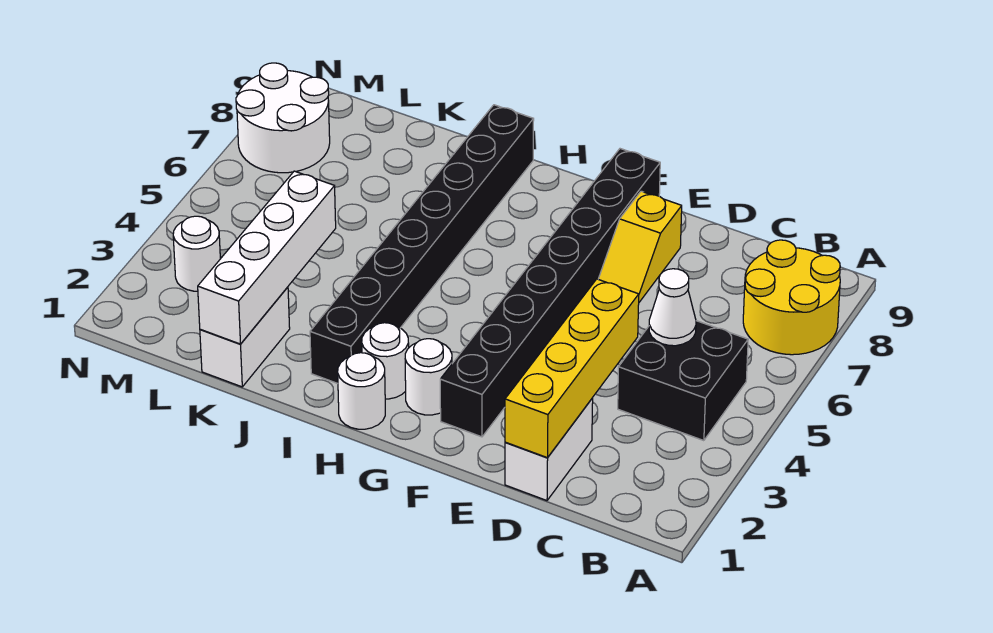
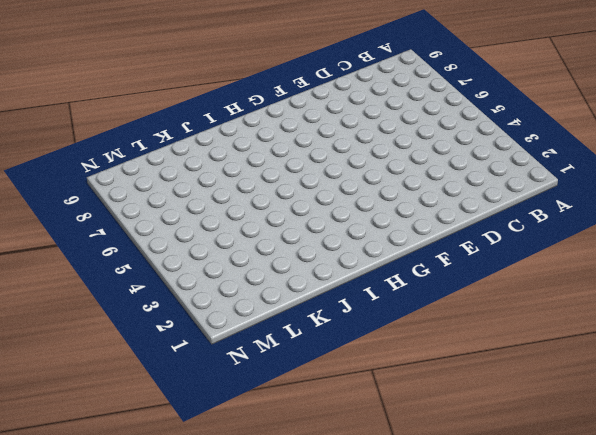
none -> yellow 2x2 round brick [743,240,840,355]
none -> black 2x2 brick [618,321,748,441]
none -> white 1x2 brick [505,398,593,501]

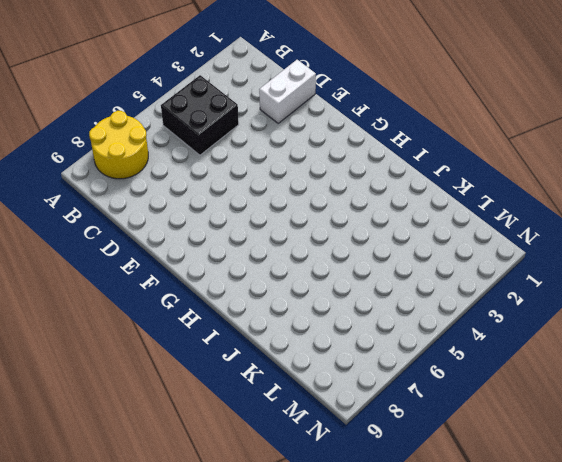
none -> yellow 1x2 slope [598,191,682,302]
none -> black 1x8 brick [440,149,660,437]
none -> white 1x1 round brick [405,339,452,415]

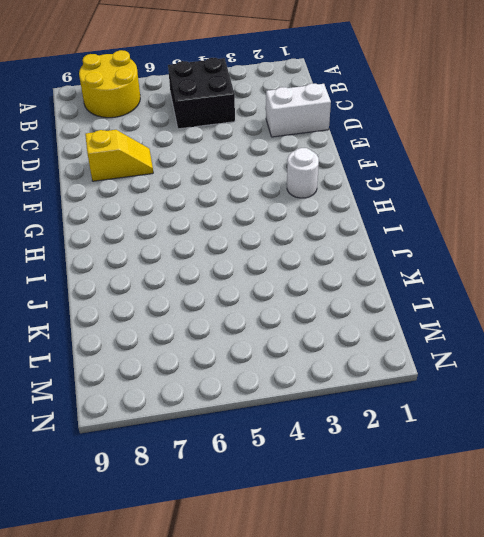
none -> black 1x8 brick [440,149,660,437]
none -> white 1x1 round brick [338,353,385,429]
none -> white 1x1 round brick [362,323,409,399]

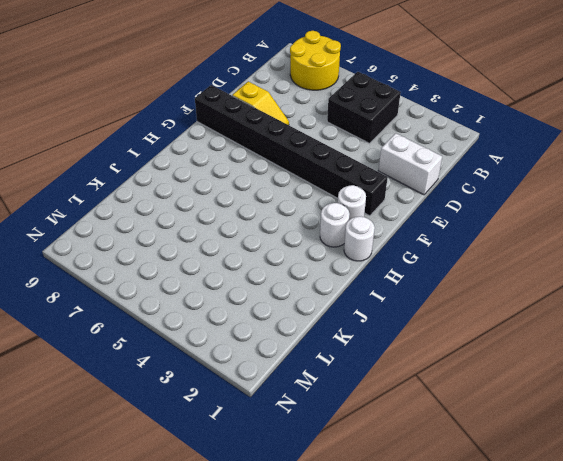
none -> black 1x8 brick [310,105,534,383]
none -> white 1x2 brick [200,287,290,387]
none -> white 1x1 round brick [173,216,220,291]

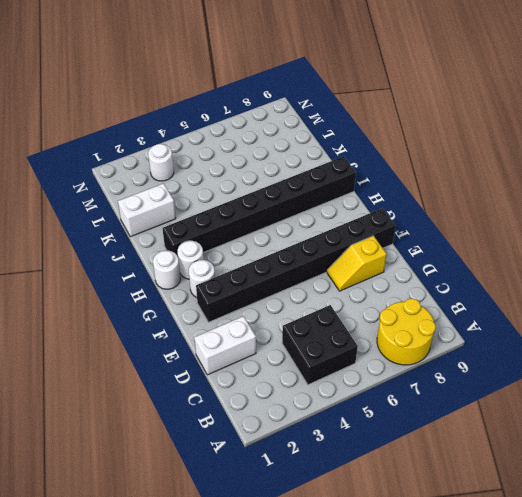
none -> white 2x2 round brick [236,63,330,173]
none -> white 1x1 cone [649,269,696,346]
none -> yellow 1x4 brick [505,279,639,458]

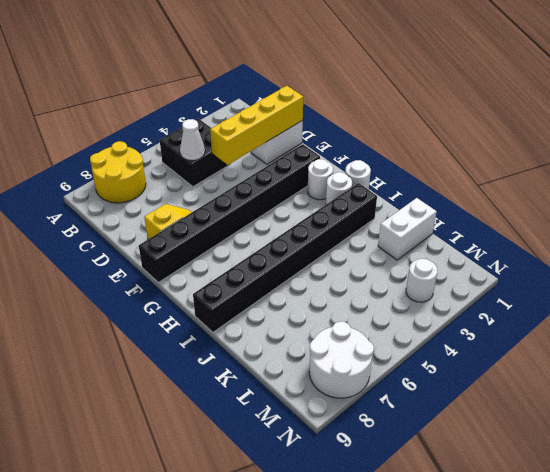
none -> white 1x4 brick [198,171,336,344]

